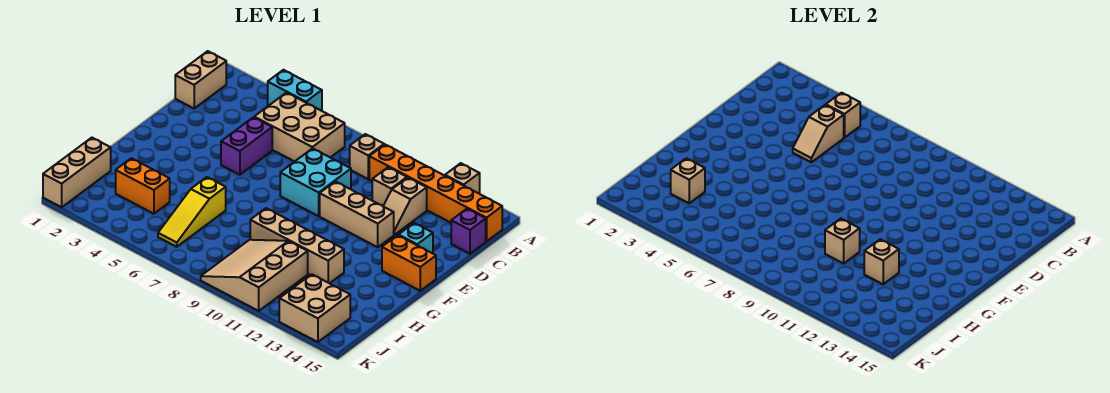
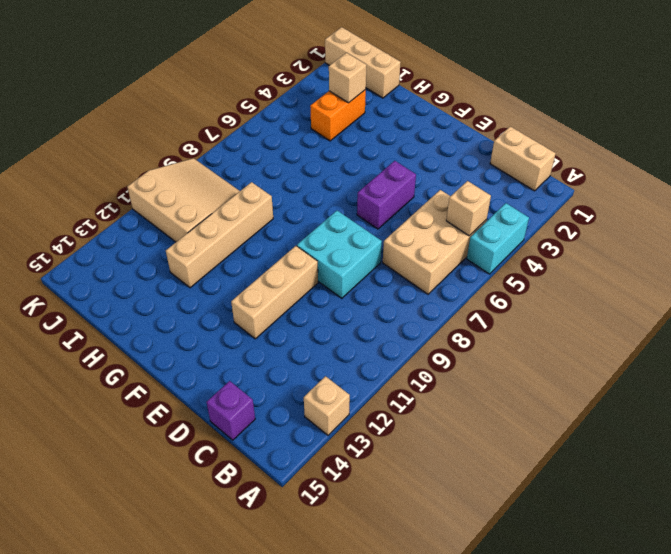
purple 1x2 brick [357,161,416,229] -> purple 1x2 brick turned to [221,117,272,175]
none -> tan 1x1 brick [350,134,384,179]
none -> orange 1x6 brick [369,145,502,241]
none -> tan 1x1 brick [372,167,407,206]

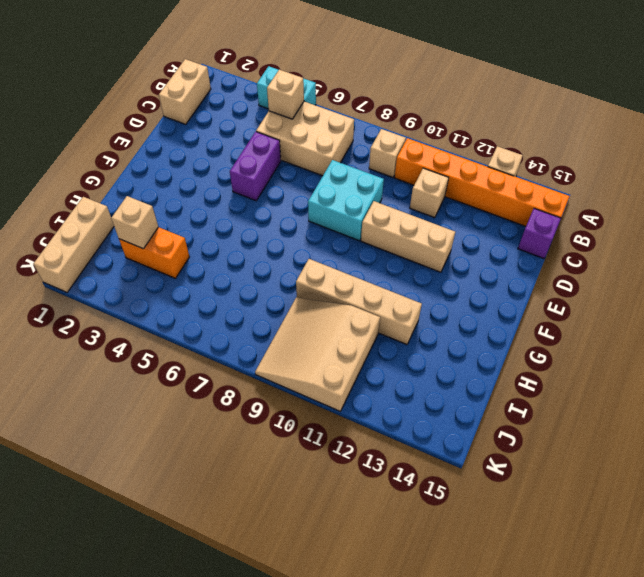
none -> tan 1x2 slope [383,178,427,235]
none -> cyan 1x1 brick [398,223,433,253]
none -> orange 1x2 brick [382,235,436,291]

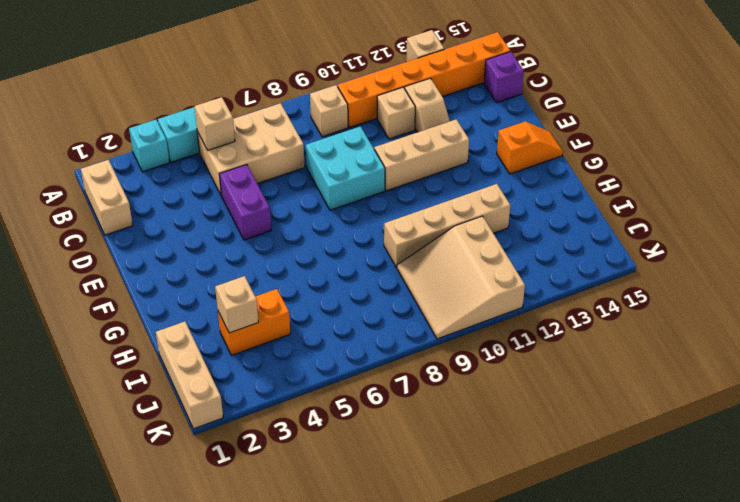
cyan 1x1 brick [129,120,169,172] -> cyan 1x1 brick moved to [398,223,433,253]
orange 1x2 slope [497,121,563,174] -> orange 1x2 brick [382,235,436,291]
none -> yellow 1x3 slope [158,177,226,247]
none -> tan 2x2 brick [279,274,350,342]
none -> tan 1x2 slope [793,105,844,162]

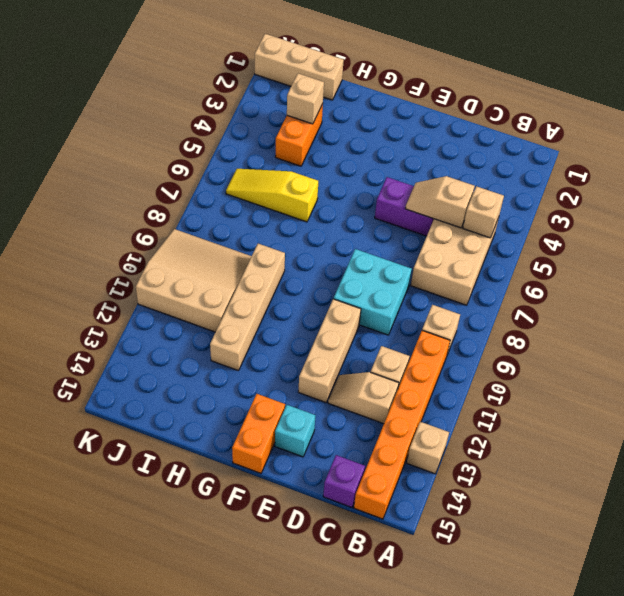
none -> cyan 1x2 brick [268,70,322,111]
none -> tan 1x2 brick [175,51,226,108]
none -> tan 2x2 brick [279,274,350,342]

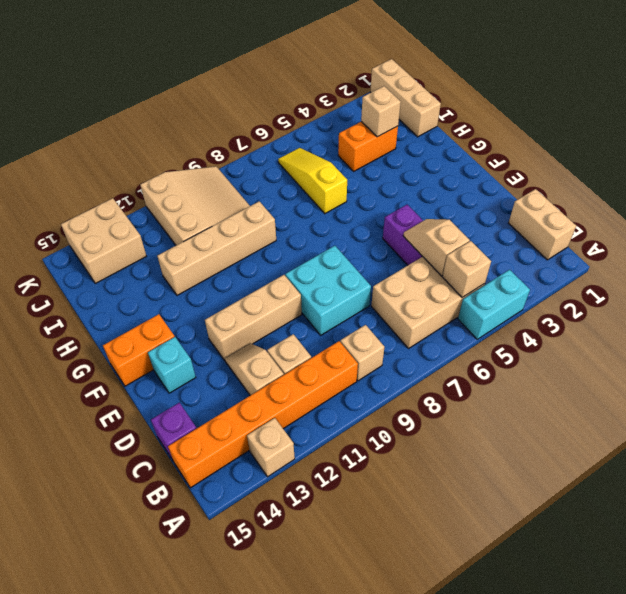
none -> tan 1x1 brick [825,219,860,264]
none -> tan 1x1 brick [864,239,899,284]

